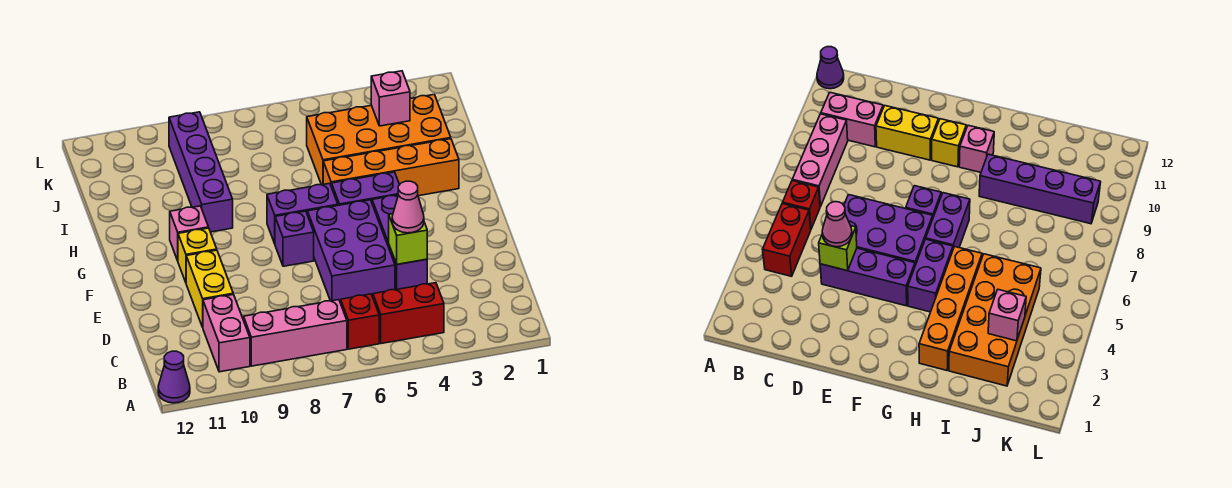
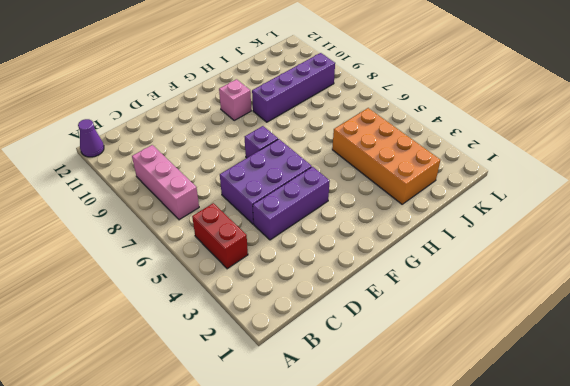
none -> red 1x1 brick [341,294,379,349]
none -> pink 1x2 brick [203,294,250,372]
none -> yellow 1x2 brick [186,250,233,327]

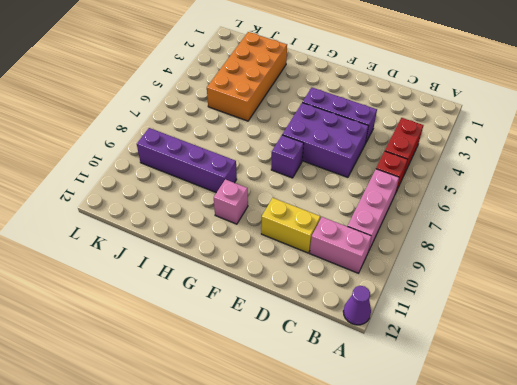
none -> yellow 1x1 brick [178,228,217,282]
none -> purple 1x2 brick [332,172,400,205]
none -> purple 1x2 brick [267,183,338,243]

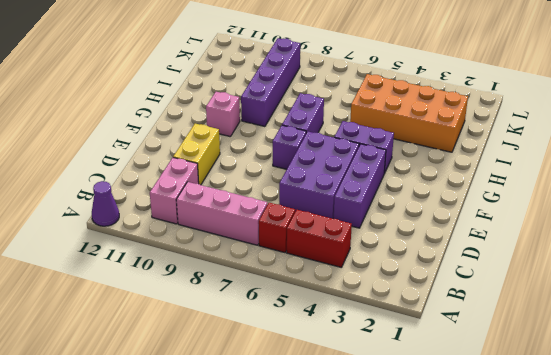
purple 1x2 brick [282,93,324,133] -> purple 1x2 brick turned to [267,183,338,243]
none -> yellow 1x1 brick [178,228,217,282]
none -> orange 1x4 brick [323,139,459,196]
none -> lime 1x1 brick [389,214,427,264]

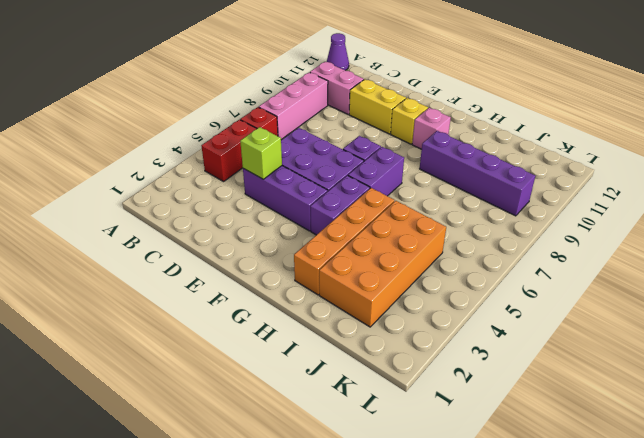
none -> pink 1x1 brick [371,71,410,126]
none -> pink 1x1 cone [392,181,424,233]

